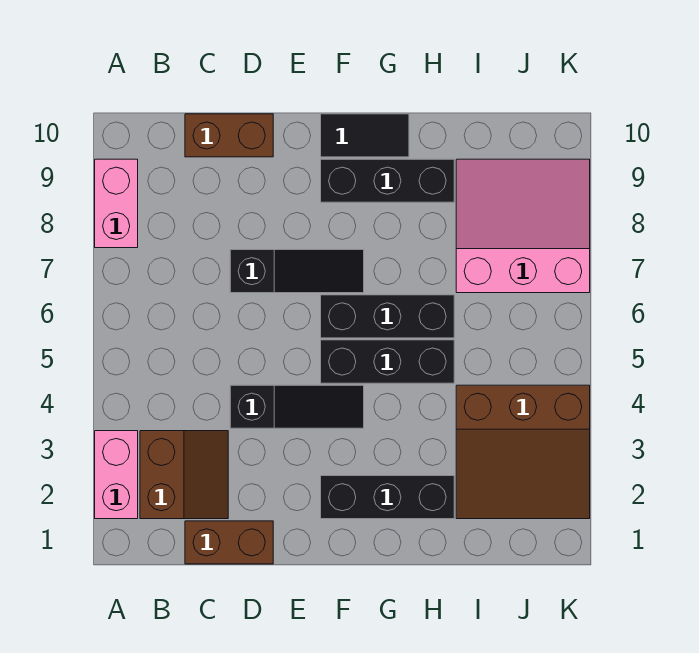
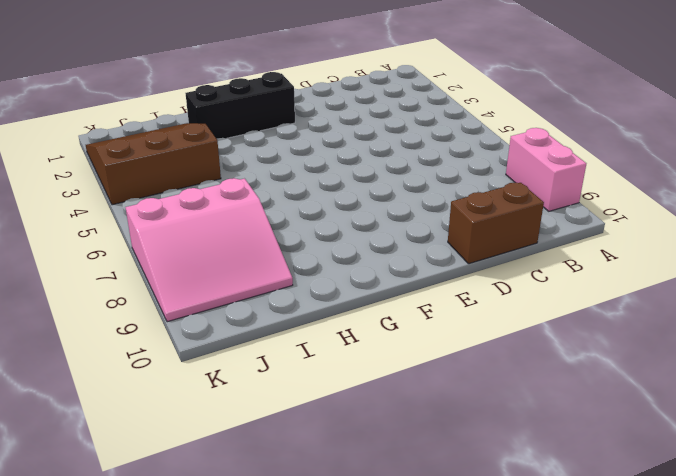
none -> pink 1x2 brick [95,431,138,519]
none -> brown 2x2 slope [140,431,228,519]
none -> brown 1x2 brick [185,521,273,564]

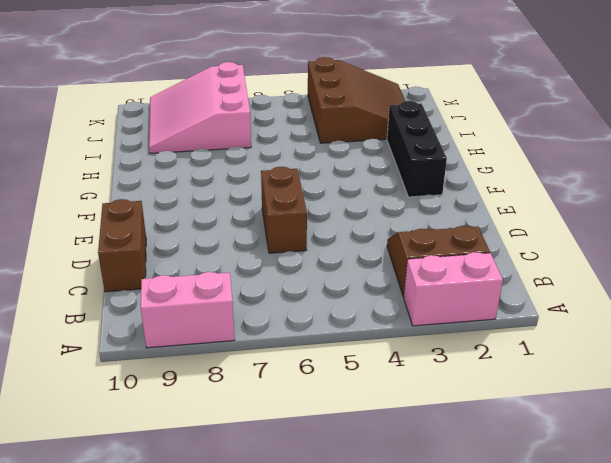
brown 1x2 brick [261,167,307,253] -> brown 1x2 brick moved to [185,521,273,564]
none -> black 1x3 slope [230,385,364,428]
none -> black 1x3 slope [230,250,364,293]
none -> black 1x3 brick [321,340,454,383]

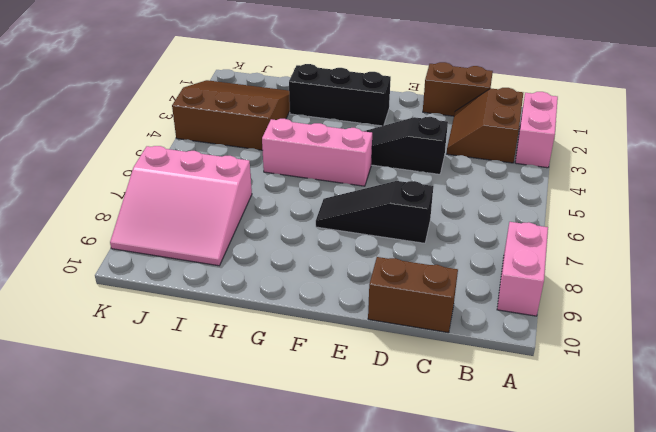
pink 1x3 brick [262,119,372,186] -> black 1x3 brick [321,340,454,383]
none -> black 1x3 brick [321,295,454,338]
none -> black 1x3 brick [321,159,454,202]
none -> black 1x2 tile [321,114,409,157]

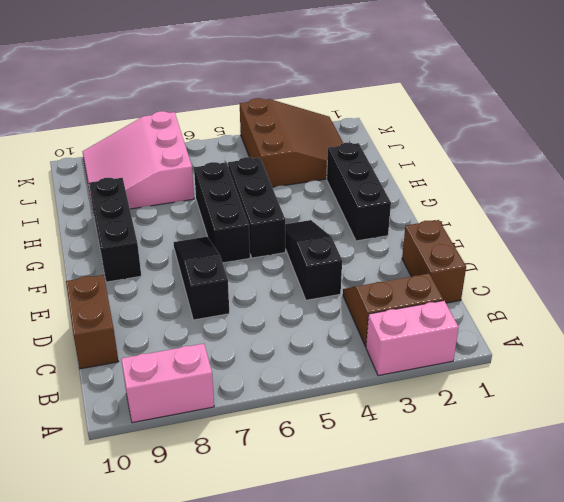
none -> black 1x2 tile [321,114,409,157]

